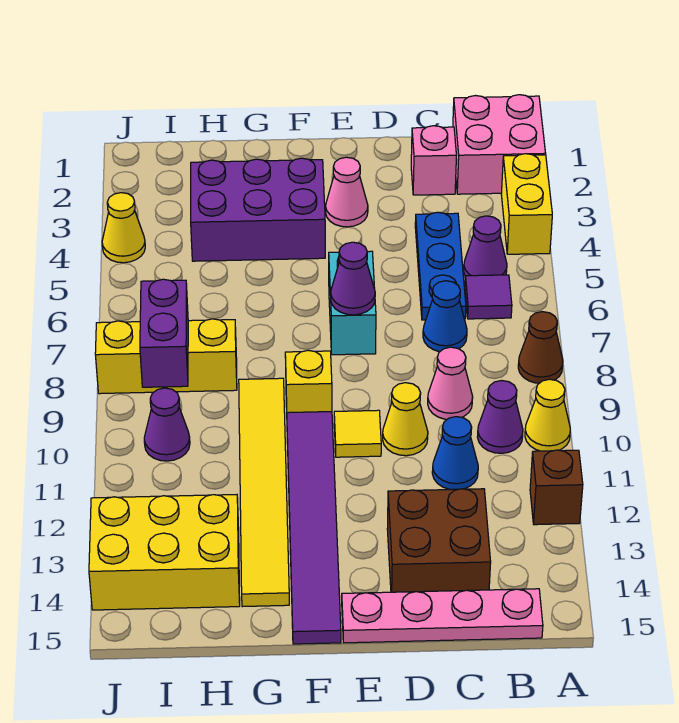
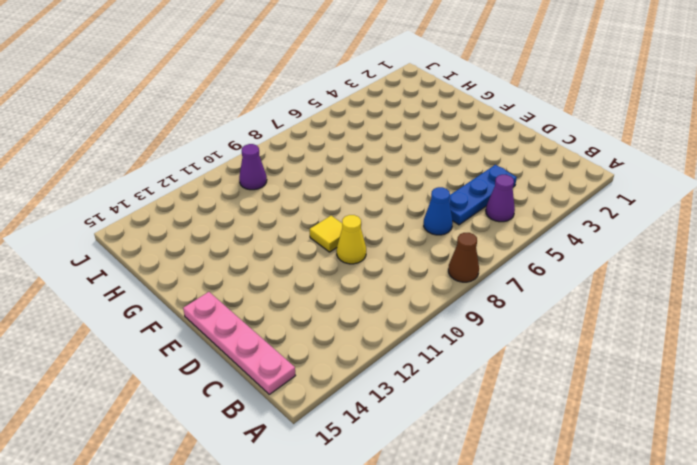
none -> pink 2x2 brick [453,95,546,194]
none -> yellow 1x2 brick [501,154,552,254]
none -> yellow 1x1 cone [525,379,570,451]

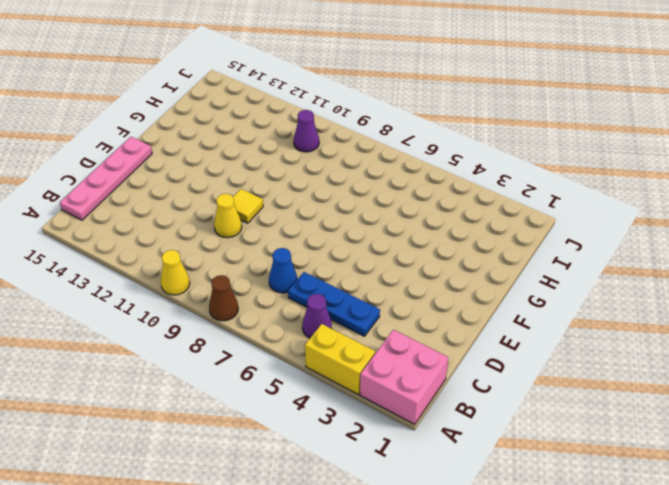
none -> brown 1x1 brick [530,450,583,525]
none -> purple 1x1 tile [465,275,512,319]
none -> purple 1x1 cone [477,381,523,453]

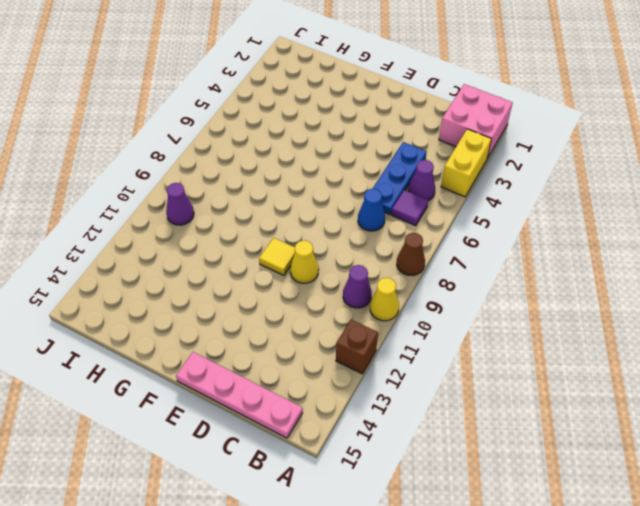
none -> pink 1x1 brick [411,126,456,195]
none -> pink 1x1 cone [428,347,473,419]
none -> blue 1x1 cone [432,417,478,490]

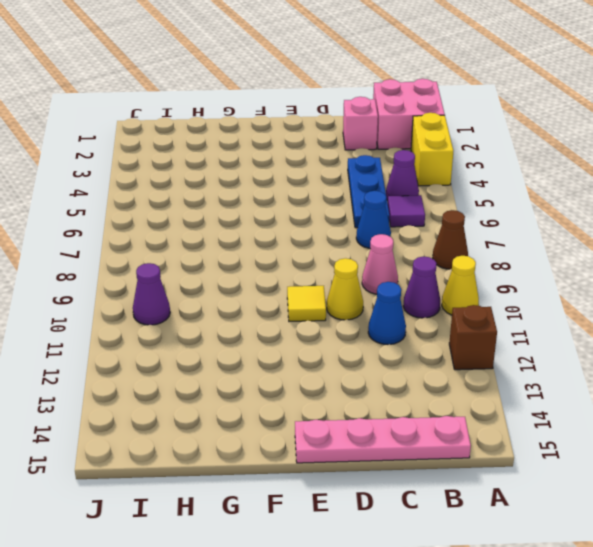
none -> brown 2x2 brick [387,489,491,592]
none -> pink 1x1 cone [326,157,368,227]
none -> cyan 1x2 brick [329,251,376,355]

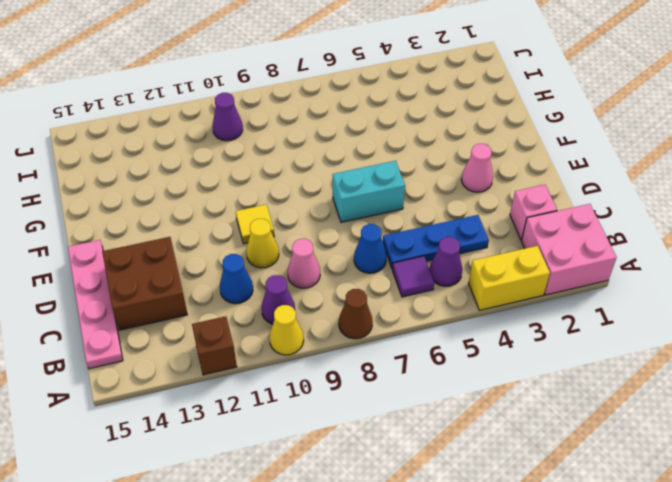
none -> purple 2x3 brick [191,158,325,261]
none -> yellow 1x1 brick [285,350,332,413]
none -> purple 1x6 tile [287,412,341,644]

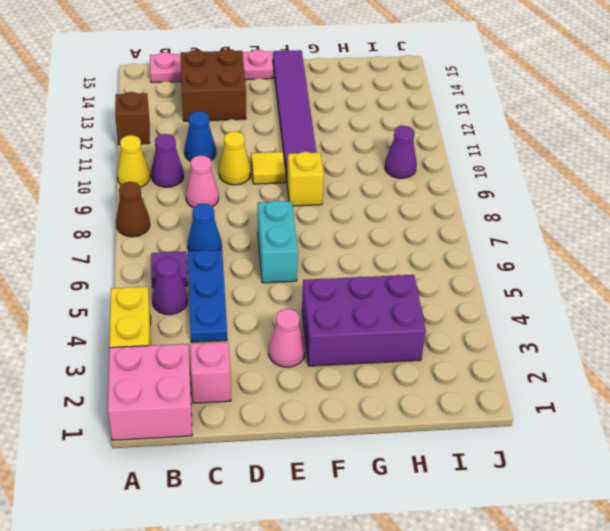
none -> yellow 1x6 tile [239,378,289,607]
none -> yellow 1x3 brick [95,319,237,394]
none -> yellow 2x3 brick [89,495,240,610]

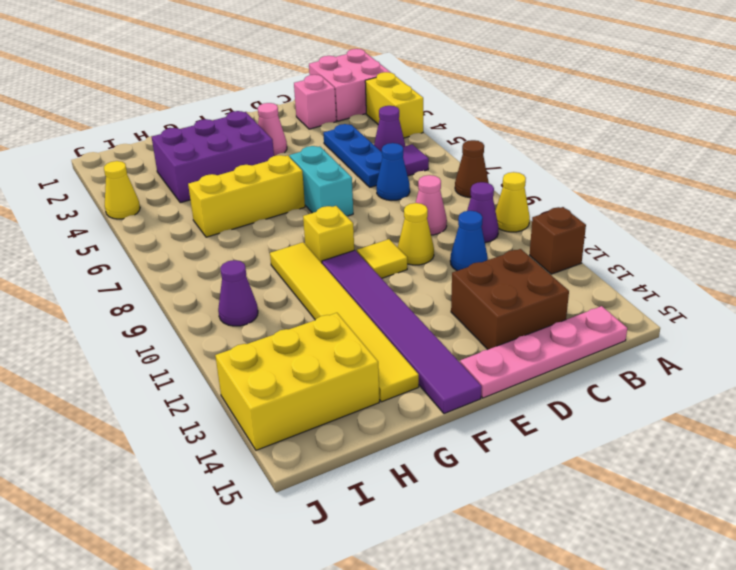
yellow 1x3 brick [188,155,305,237] -> yellow 1x3 brick moved to [95,319,237,394]
none -> purple 1x1 cone [331,242,375,315]
none -> purple 1x2 brick [140,279,188,387]

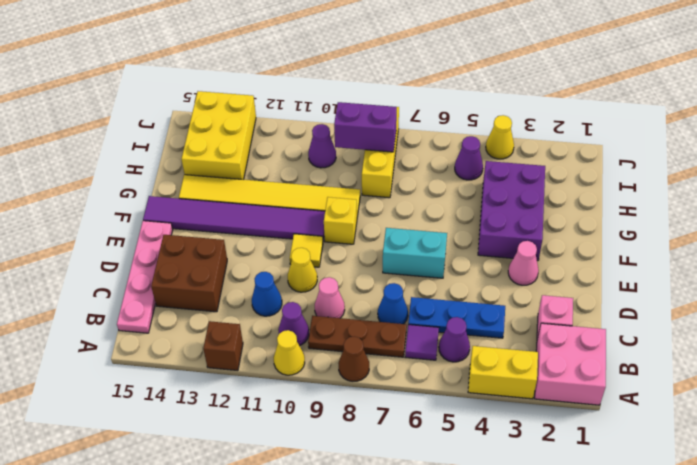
brown 1x3 plate [308,316,407,357] -> none
purple 1x1 cone [455,136,483,180] -> purple 1x1 cone moved to [331,242,375,315]

